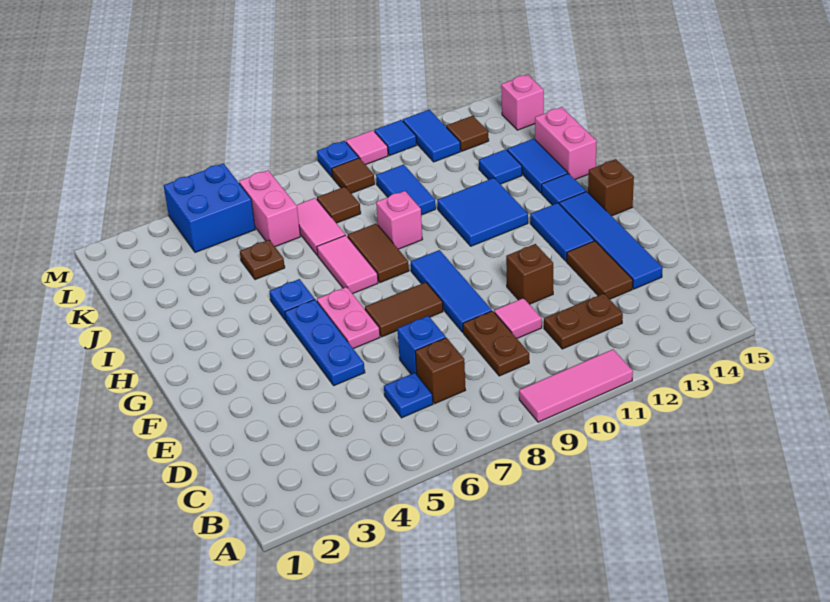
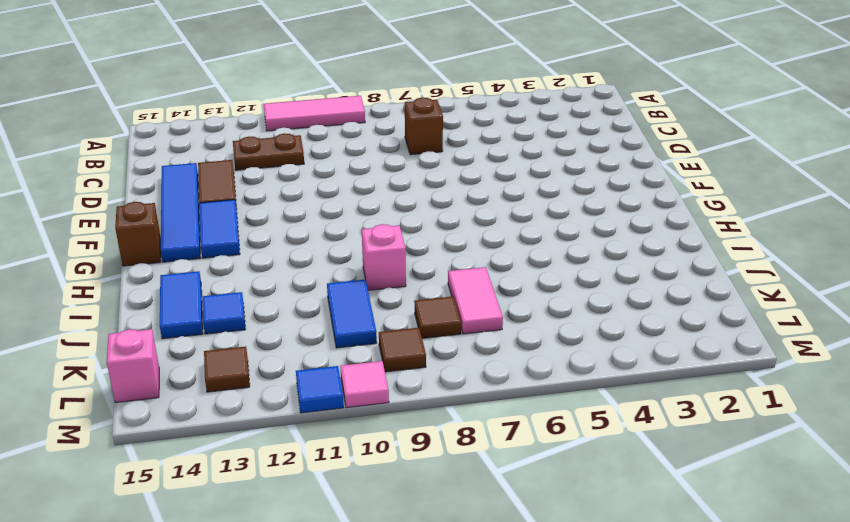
none -> blue 1x1 plate [384,373,433,418]
none -> brown 1x2 plate [463,311,529,376]
none -> blue 1x1 brick [397,316,446,374]
none -> pink 1x1 tile [494,298,542,338]

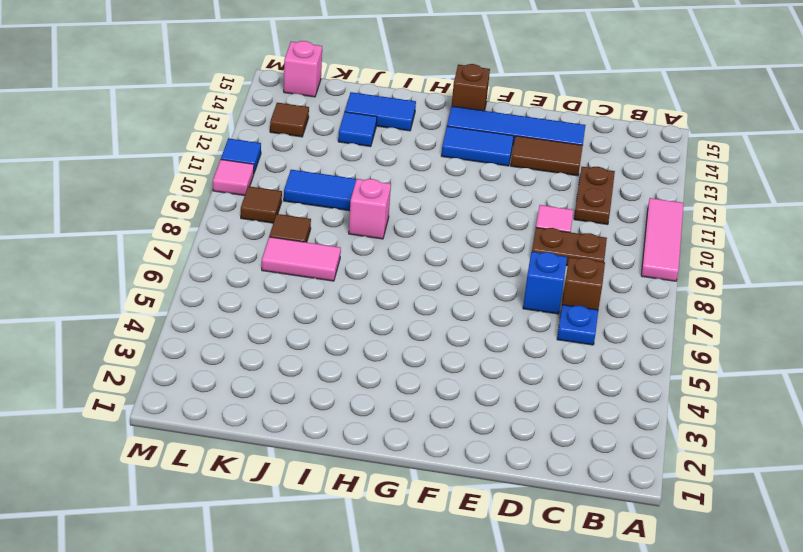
none -> blue 1x3 plate [285,300,365,386]
none -> blue 1x3 tile [411,250,492,332]
none -> brown 1x1 brick [506,244,553,304]
none -> pink 1x2 plate [317,287,380,349]

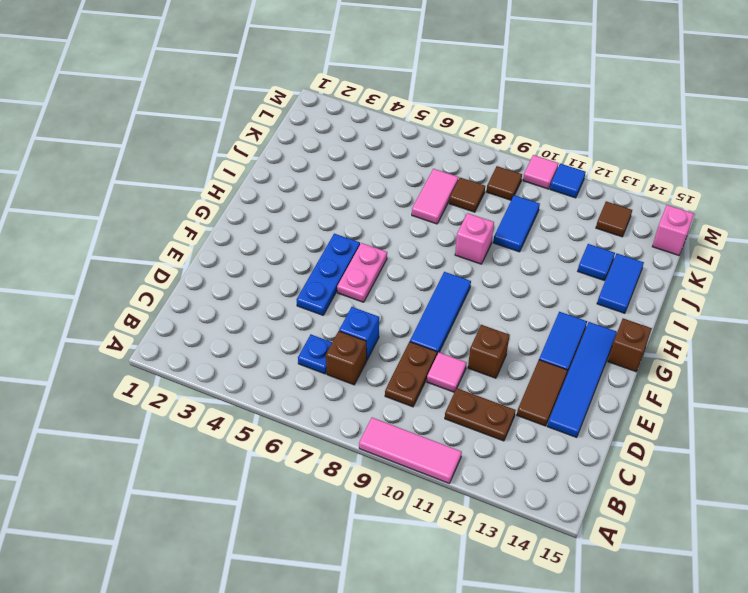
none -> brown 1x2 tile [365,282,443,337]
none -> blue 1x1 plate [269,279,315,320]
none -> pink 1x2 tile [317,235,378,294]
none -> brown 1x2 tile [348,224,409,283]

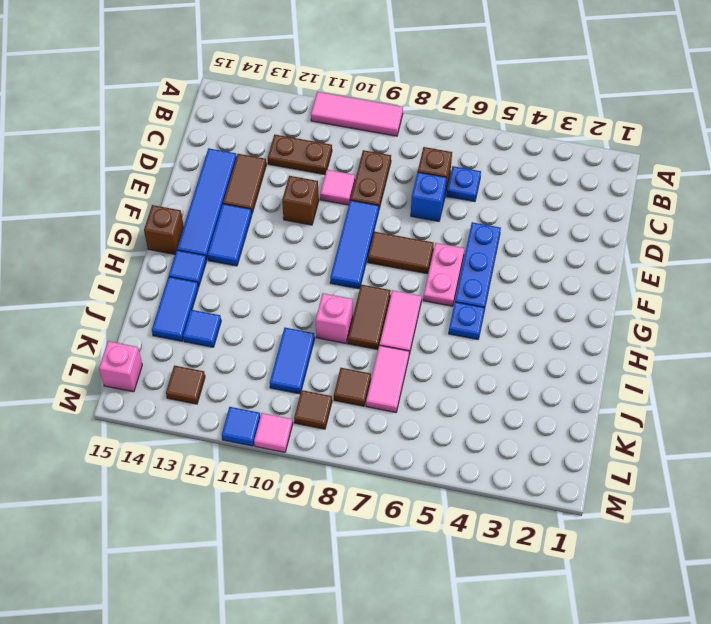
none -> blue 2x2 tile [437,178,528,246]
none -> pink 1x2 brick [535,107,597,179]
none -> brown 1x1 plate [240,240,285,280]
none -> pink 1x2 brick [239,170,300,247]

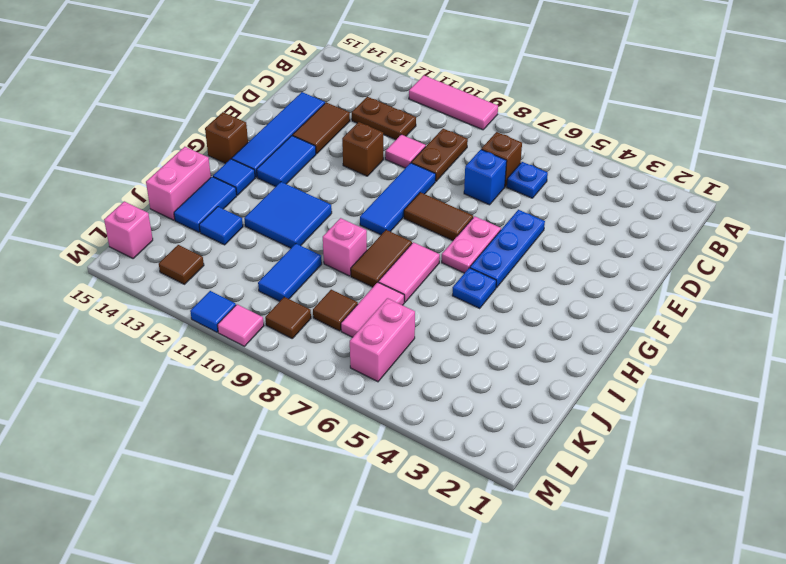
none -> brown 1x1 plate [240,240,285,280]
none -> blue 2x2 brick [164,163,255,252]
none -> blue 1x2 tile [403,110,461,162]
none -> blue 1x1 plate [317,141,359,177]

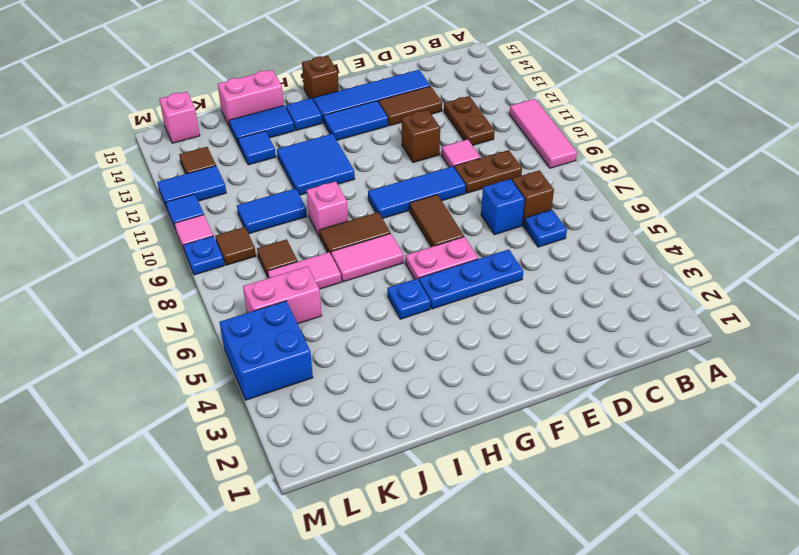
none -> brown 1x1 plate [240,240,285,280]

